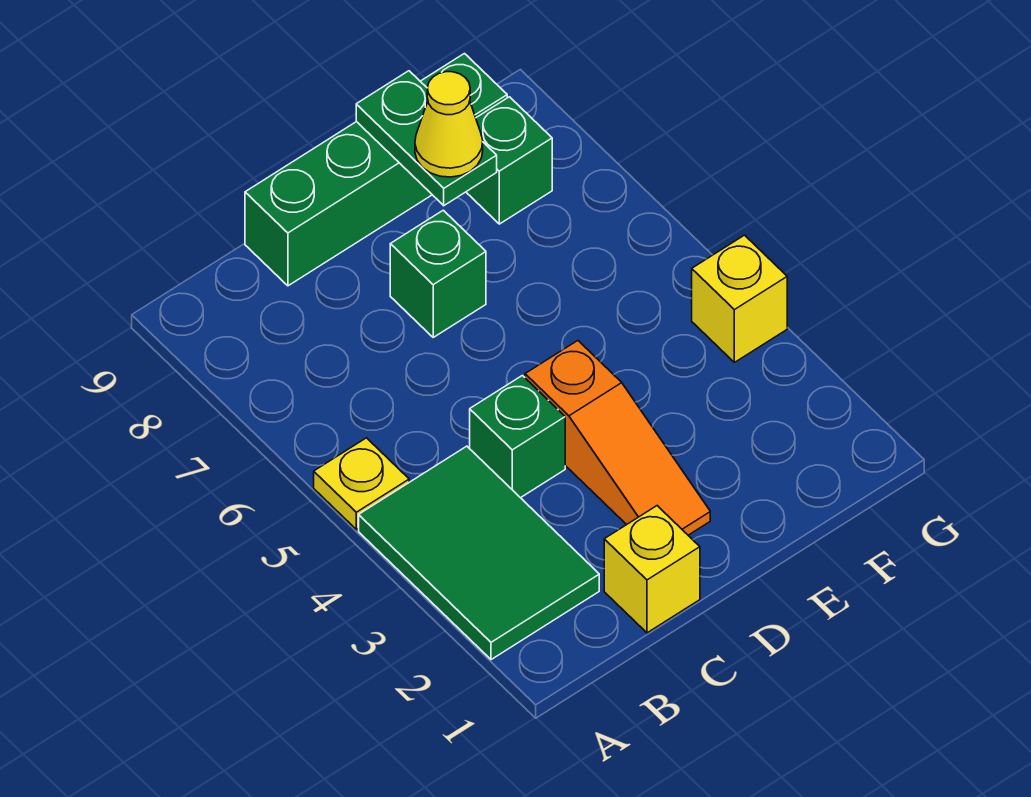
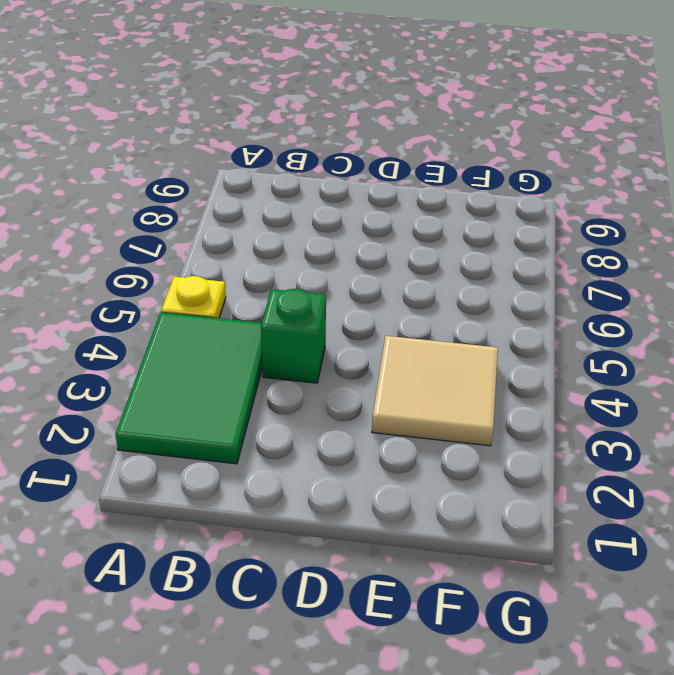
tan 2x2 tile [372,336,498,446] -> none
none -> yellow 1x1 brick [604,506,700,633]
none -> green 1x4 brick [245,54,507,286]

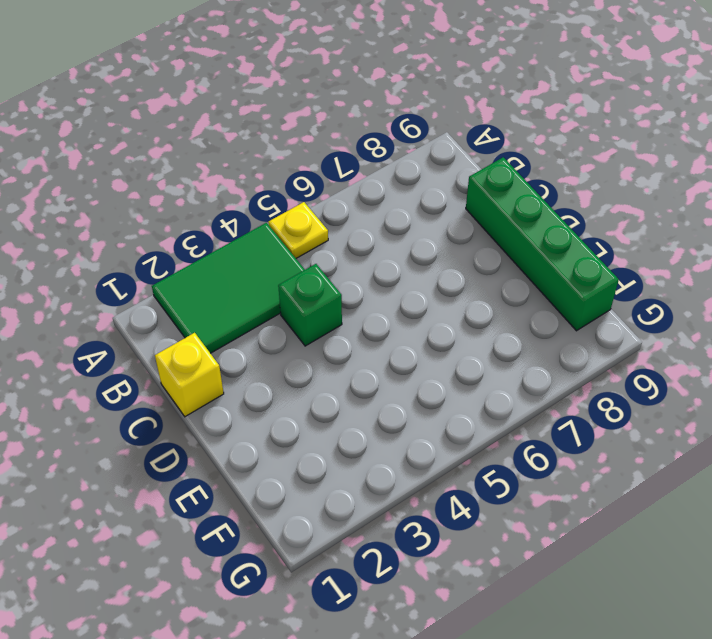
none -> orange 1x3 slope [525,341,710,535]
none -> green 1x1 brick [390,210,486,337]

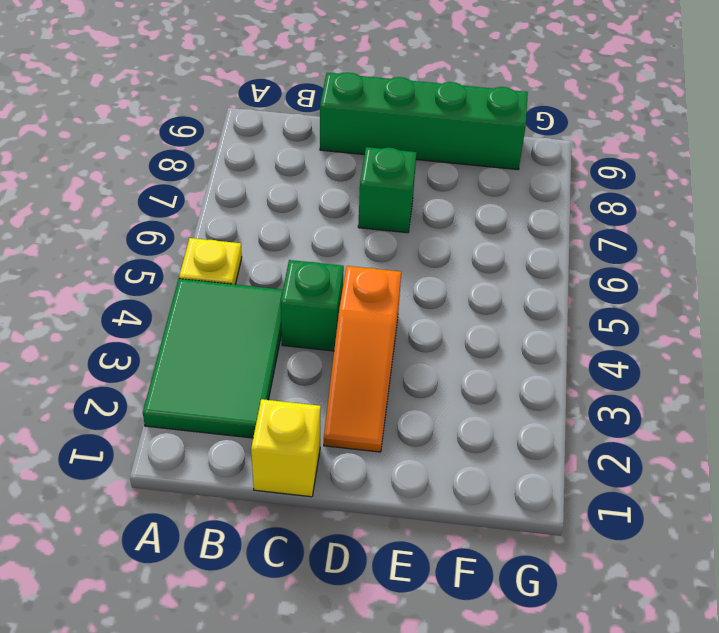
none -> green 1x1 brick [466,97,552,224]
none -> yellow 1x1 brick [692,235,787,362]

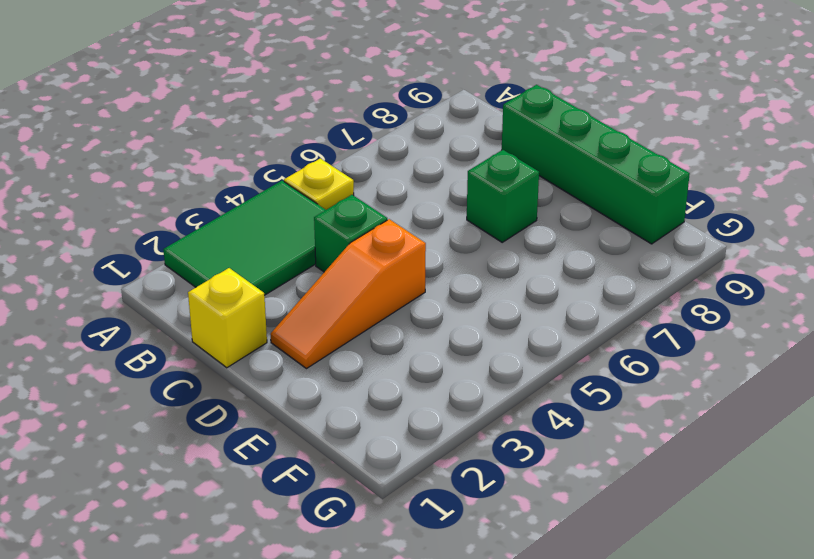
none -> green 1x1 brick [466,97,552,224]
none -> yellow 1x1 brick [692,235,787,362]

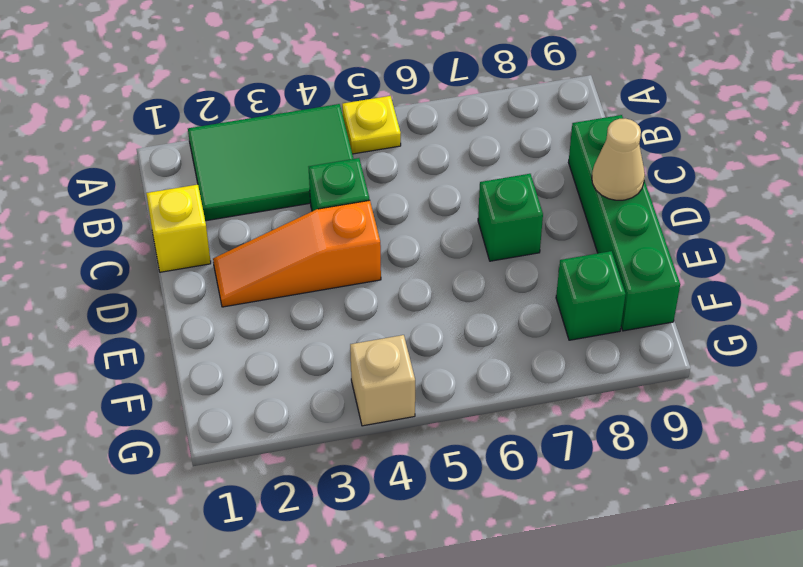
tan 1x1 cone [592,118,645,200] -> none
tan 1x1 brick [350,335,415,426] -> yellow 1x1 brick [692,235,787,362]
none -> green 1x2 plate [356,71,497,206]
none -> yellow 1x1 cone [415,72,483,177]

